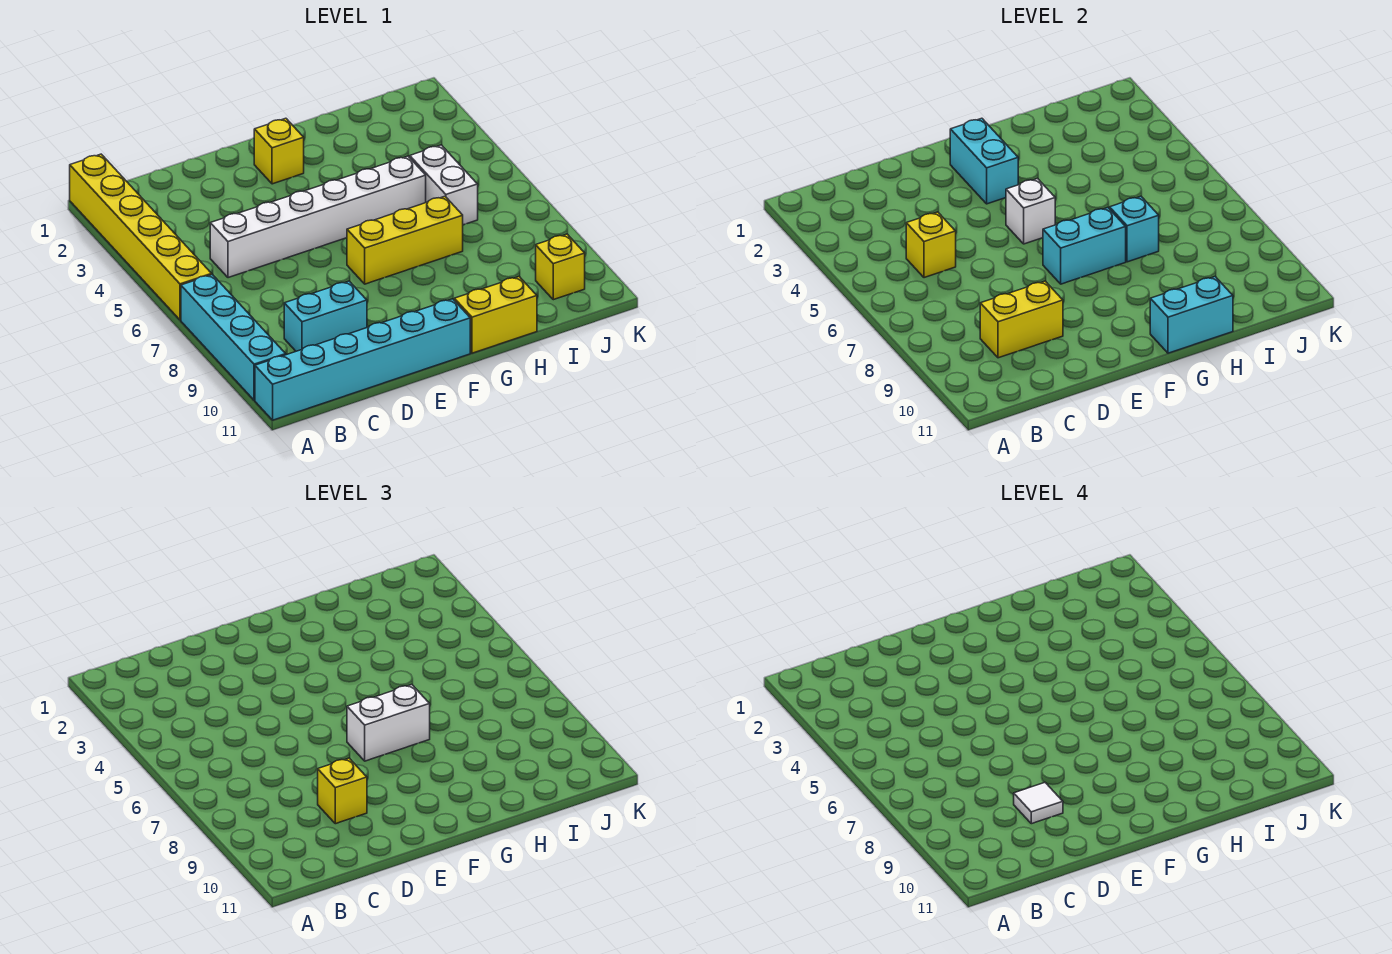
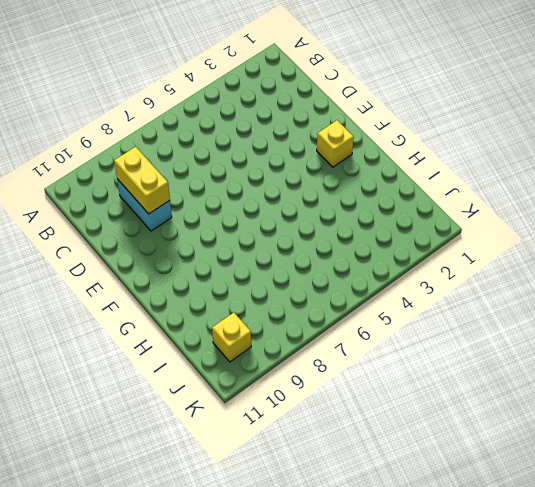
none -> yellow 1x6 brick [70,154,212,320]
none -> cyan 1x4 brick [181,275,286,400]
none -> cyan 1x6 brick [255,299,470,420]

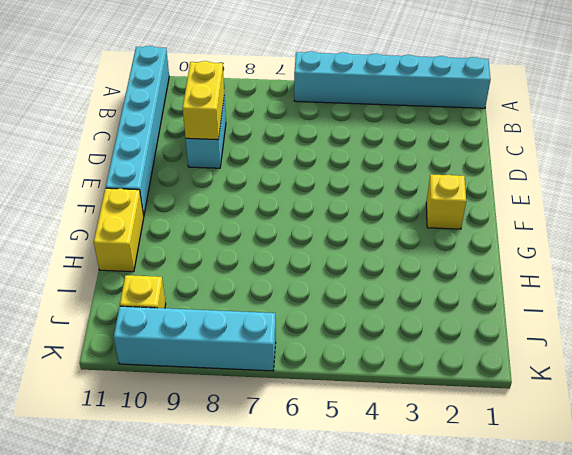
cyan 1x6 brick [294,51,491,108] -> yellow 1x6 brick [70,154,212,320]
cyan 1x4 brick [114,306,276,371] -> cyan 1x4 brick moved to [181,275,286,400]
none -> white 1x6 brick [210,156,426,278]
none -> yellow 1x3 brick [347,196,463,284]
none -> white 1x2 brick [410,145,478,225]

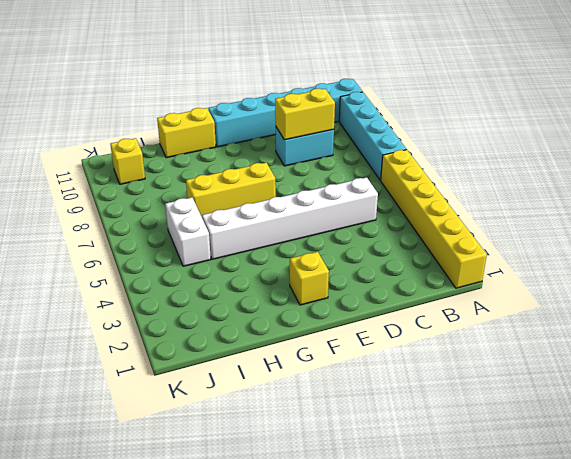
none -> yellow 1x1 brick [906,212,956,278]
none -> cyan 1x2 brick [950,118,1018,204]
none -> white 1x1 brick [1006,179,1055,244]

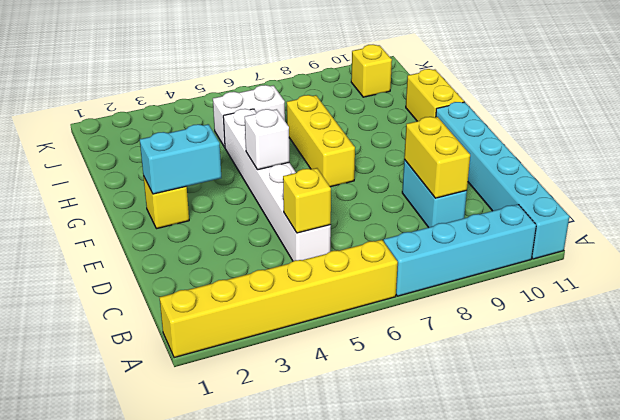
none -> cyan 1x2 brick [1043,208,1126,284]
none -> cyan 1x2 brick [1150,277,1233,353]
none -> cyan 1x1 brick [1110,196,1159,262]

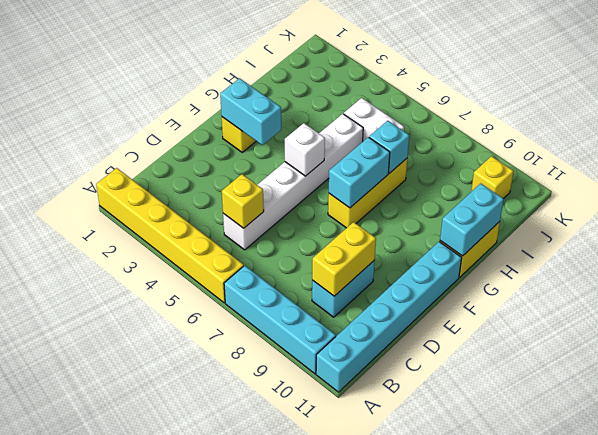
none -> yellow 1x1 brick [318,758,367,824]
none -> white 1x2 brick [347,685,430,761]
none -> white 1x1 tile [1014,783,1063,824]

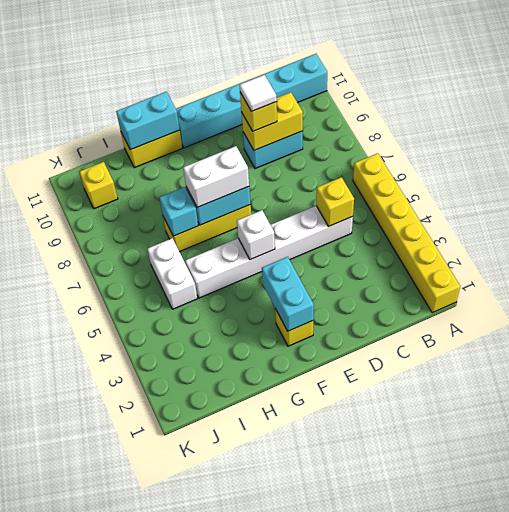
none -> cyan 1x4 brick [181,275,286,400]

